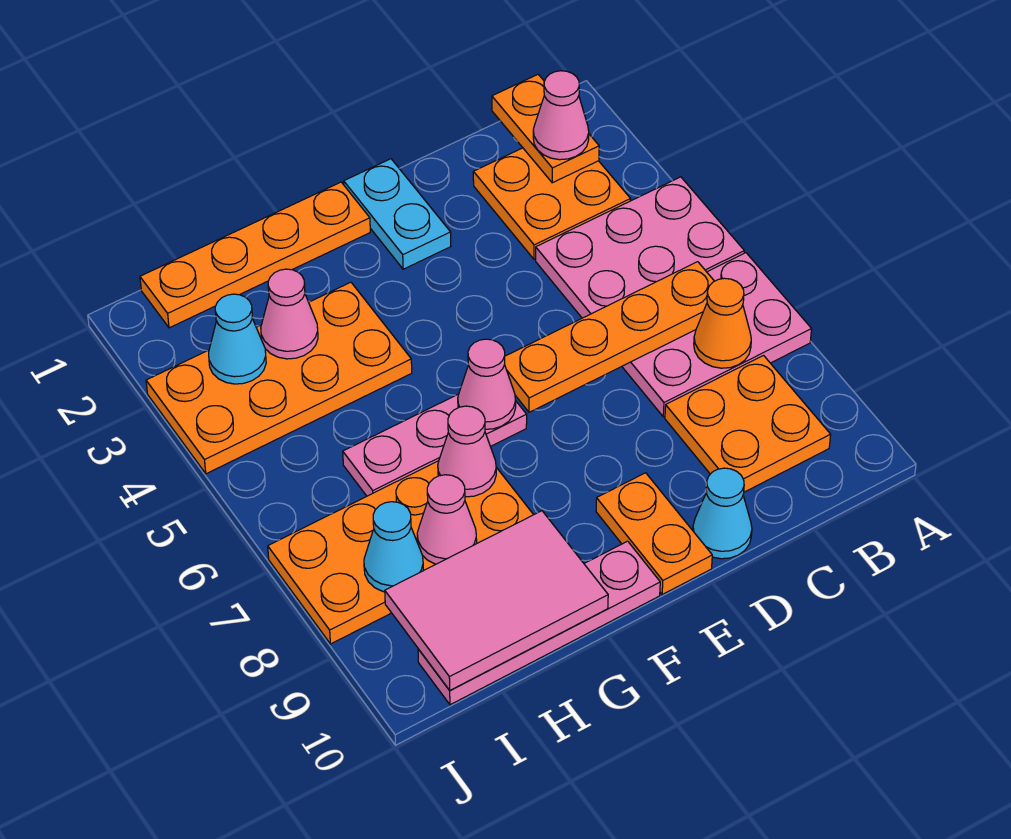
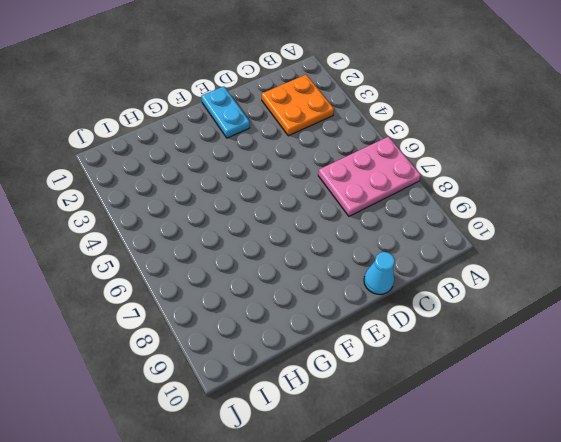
none -> pink 2x3 plate [536,177,744,318]
none -> orange 2x2 plate [665,356,831,492]
none -> orange 1x2 plate [596,473,712,594]

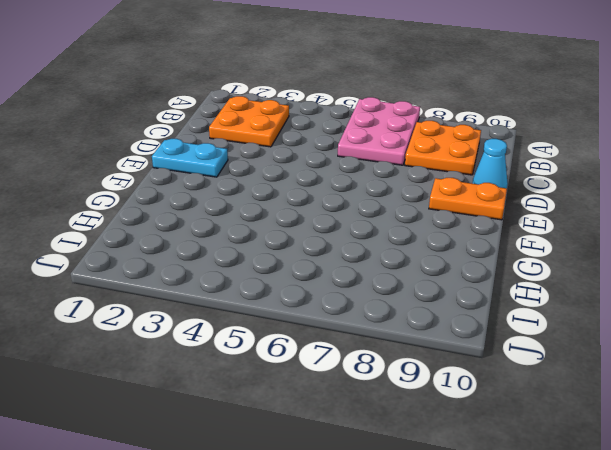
none -> pink 2x3 plate [536,177,744,318]
none -> orange 1x4 plate [140,182,370,328]
none -> pink 1x3 plate [343,394,527,496]

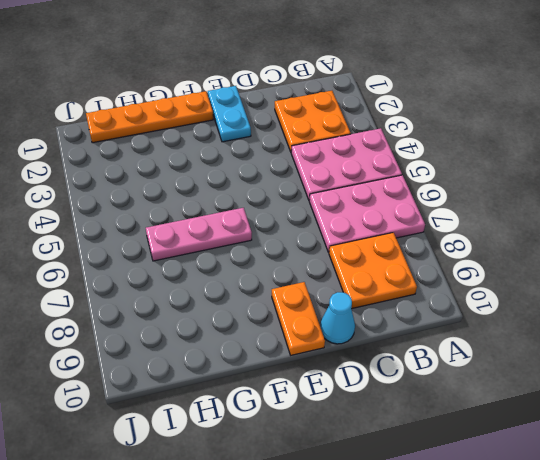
none -> pink 1x4 plate [418,541,660,705]
none -> orange 2x4 plate [146,282,412,474]
none -> orange 2x4 plate [268,461,533,644]

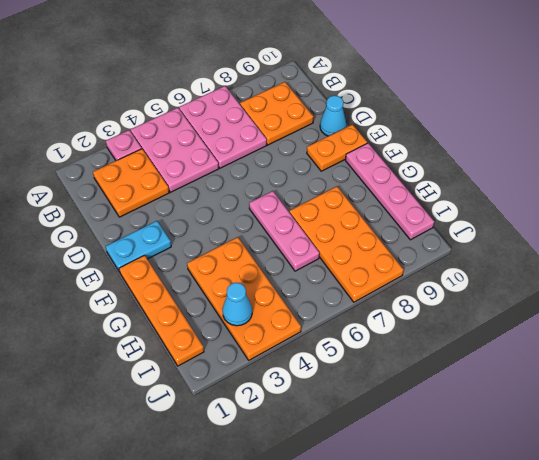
pink 1x1 plate [106,130,142,161] -> none
none -> orange 1x2 plate [492,75,599,183]
none -> orange 1x4 plate [505,262,714,412]
none -> orange 1x1 cone [694,278,751,368]

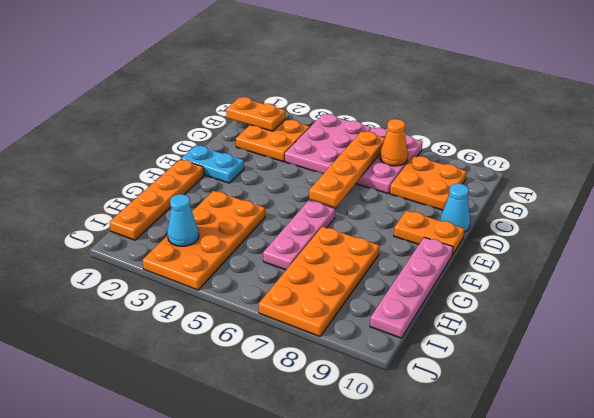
none -> pink 1x1 cone [458,339,516,429]
none -> pink 1x1 cone [438,406,496,497]
none -> pink 2x3 tile [385,511,608,690]

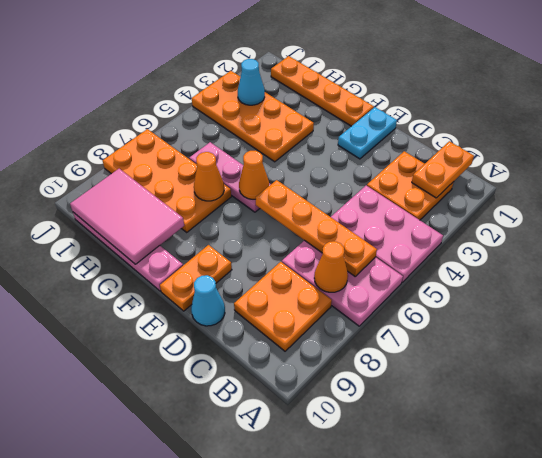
orange 1x1 cone [239,151,269,199] -> pink 1x1 cone [458,339,516,429]
orange 1x1 cone [194,152,224,201] -> pink 1x1 cone [438,406,496,497]
none -> pink 1x1 cone [261,269,318,359]
none -> pink 1x1 cone [417,475,477,564]
none -> cyan 1x1 cone [364,502,423,592]

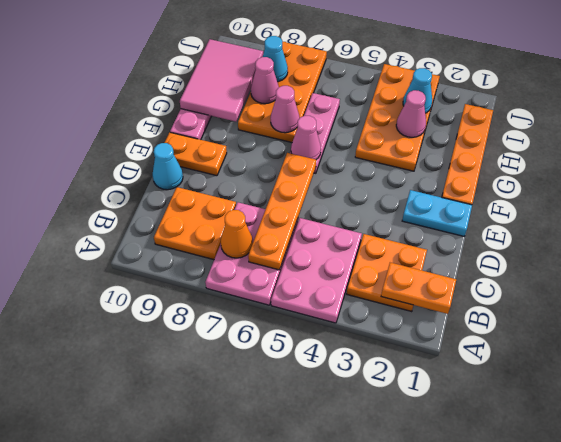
none -> pink 1x1 cone [533,71,589,160]

